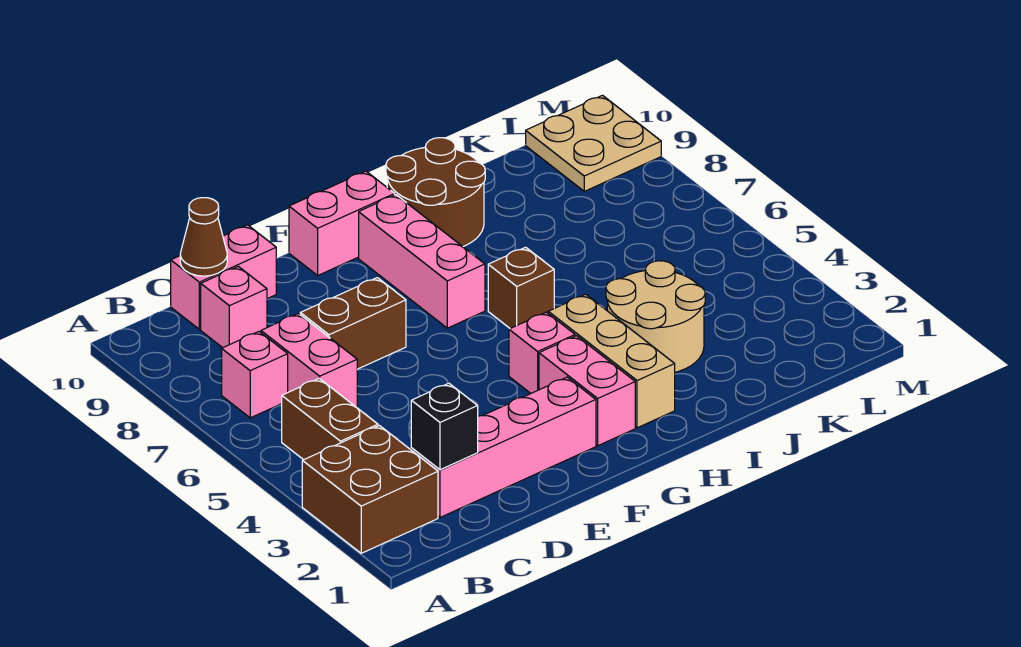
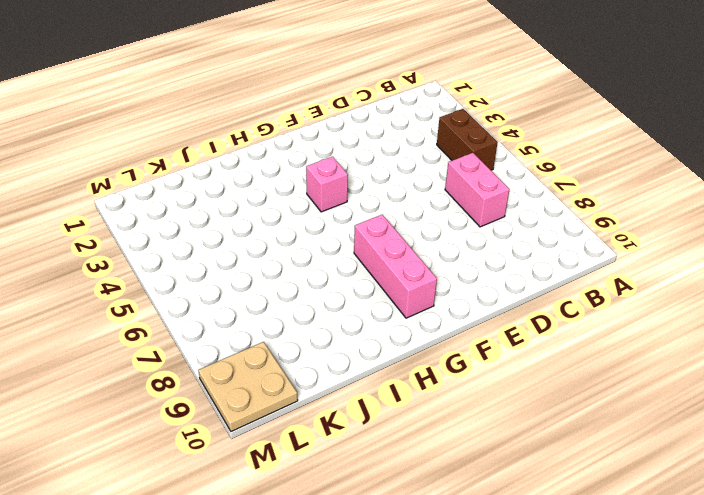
none -> brown 2x2 brick [302,425,438,553]
none -> pink 1x1 brick [222,332,288,418]
none -> pink 1x4 brick [411,377,596,517]

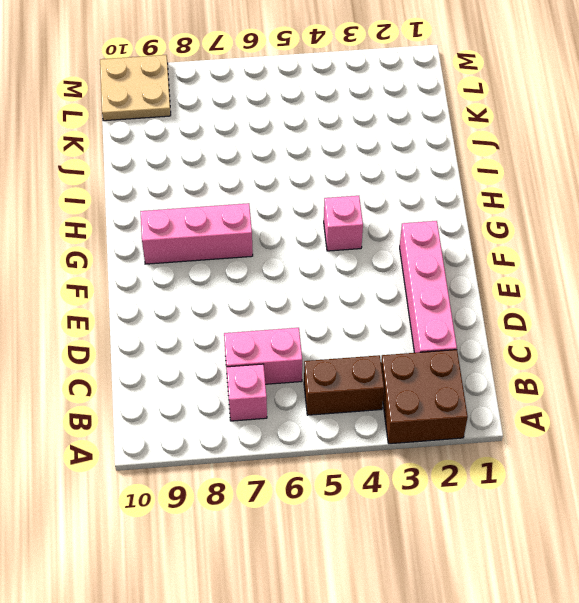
none -> pink 1x1 brick [201,266,267,348]
none -> pink 1x2 brick [171,225,276,329]
none -> brown 1x2 brick [300,278,406,369]

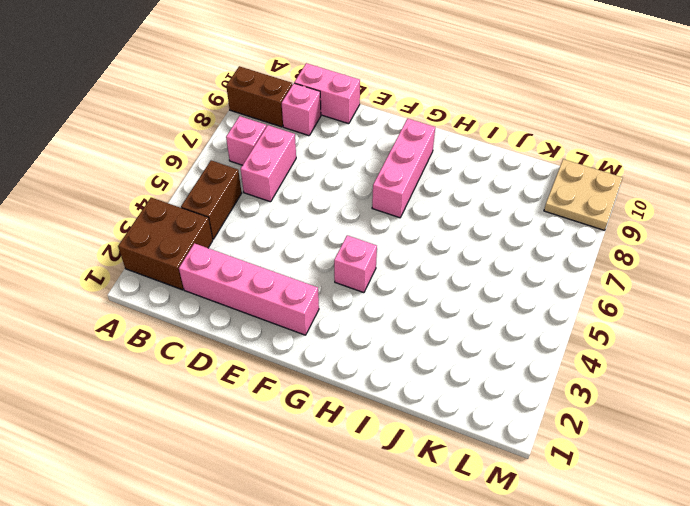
brown 1x2 brick [226,66,293,127] -> brown 1x2 brick moved to [300,278,406,369]
none -> pink 1x2 brick [289,171,395,275]
none -> pink 1x2 brick [539,336,635,446]
none -> tan 1x3 brick [548,294,675,428]

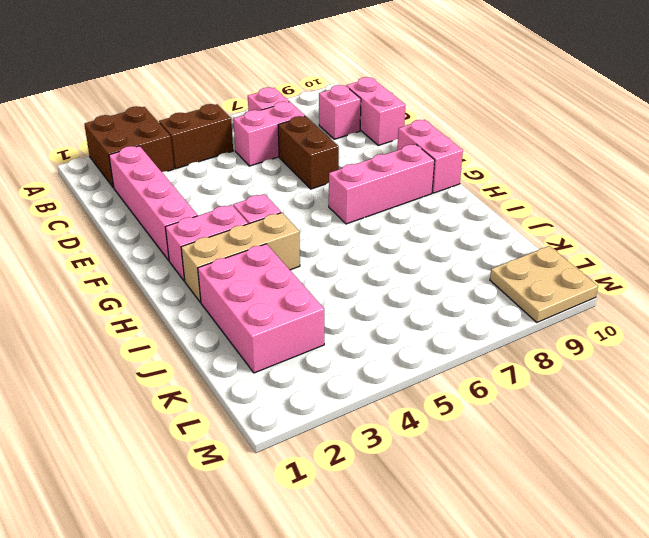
pink 2x3 brick [198,244,324,373] -> tan 2x2 round brick [606,261,705,372]
none -> brown 1x1 brick [488,247,554,328]
none -> brown 2x2 round brick [386,138,485,247]
none -> black 1x1 brick [411,383,478,470]

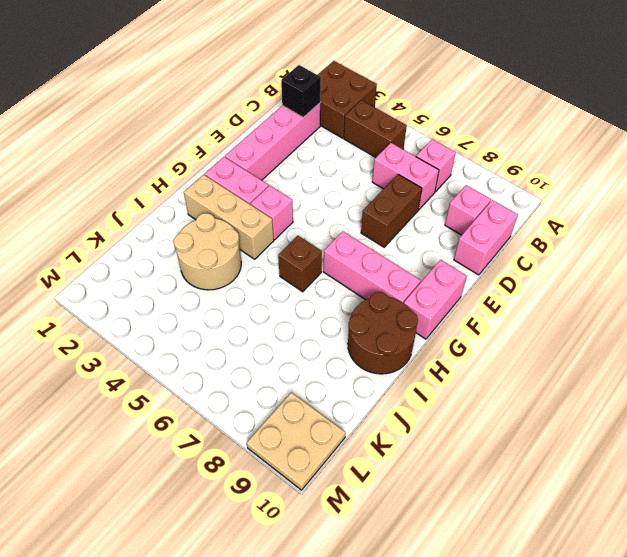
none -> brown 1x1 cone [180,198,227,276]

